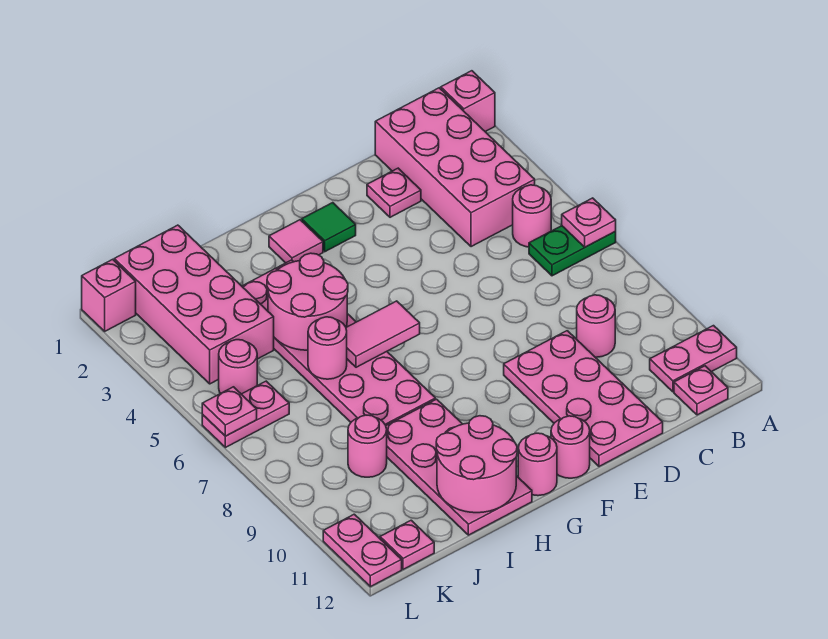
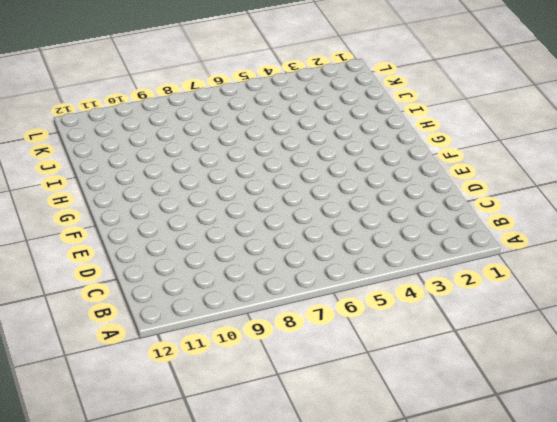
none -> pink 1x1 brick [441,71,495,132]
none -> green 1x2 plate [529,226,616,276]
none -> pink 1x2 plate [650,326,737,392]

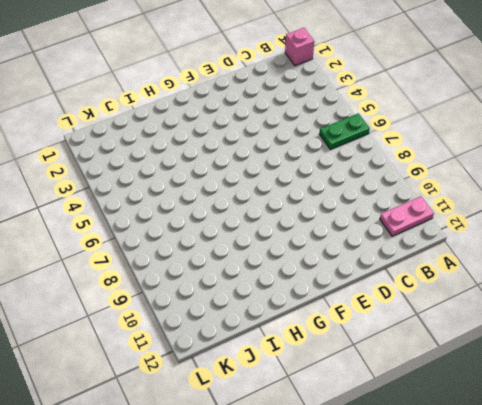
none -> pink 2x4 brick [375,88,535,247]
none -> pink 1x1 round brick [513,185,551,247]
none -> pink 1x1 plate [674,366,728,415]

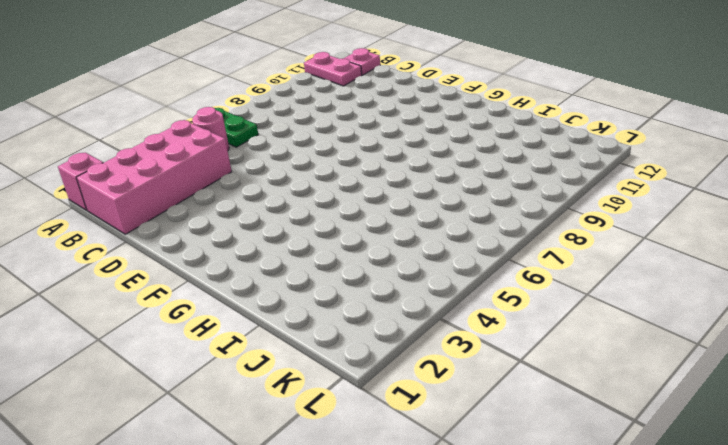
none -> pink 1x1 round brick [577,295,615,357]
none -> pink 1x1 plate [367,168,421,217]
none -> pink 2x4 plate [504,331,663,466]

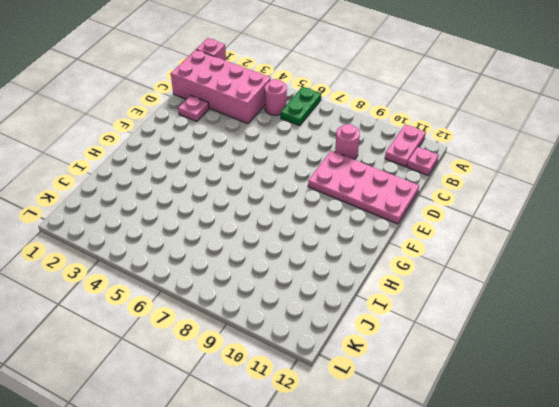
none -> green 1x1 tile [302,203,356,252]
none -> pink 1x1 round brick [551,416,590,478]
none -> pink 1x1 tile [269,220,323,263]

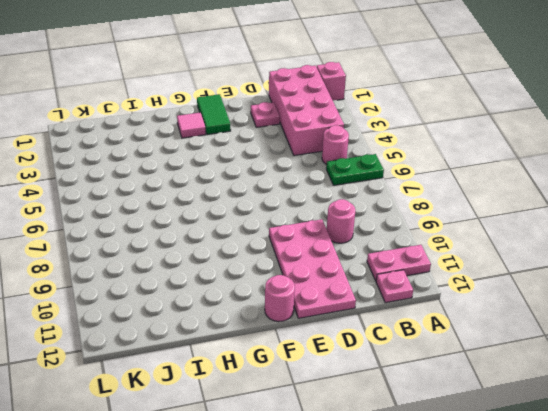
green 1x2 tile [197,94,231,135] -> green 1x1 tile [302,203,356,252]
none -> pink 1x1 round brick [518,433,557,496]
none -> pink 2x6 plate [242,260,435,425]
none -> pink 2x4 plate [386,399,532,535]

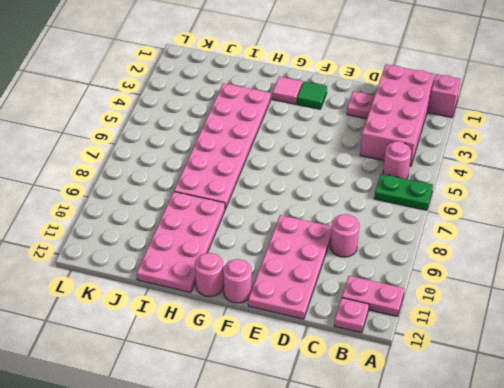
none -> pink 2x4 brick [114,225,274,384]
none -> pink 1x1 round brick [348,415,387,477]
none -> pink 1x1 round brick [219,340,257,394]

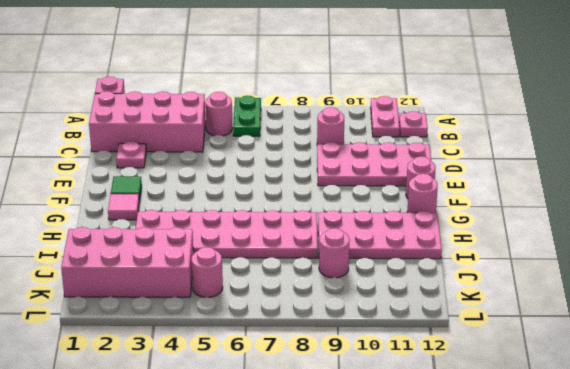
none -> pink 1x2 plate [202,381,289,448]
none -> pink 1x1 plate [380,520,434,569]
none -> pink 1x1 brick [82,259,136,331]

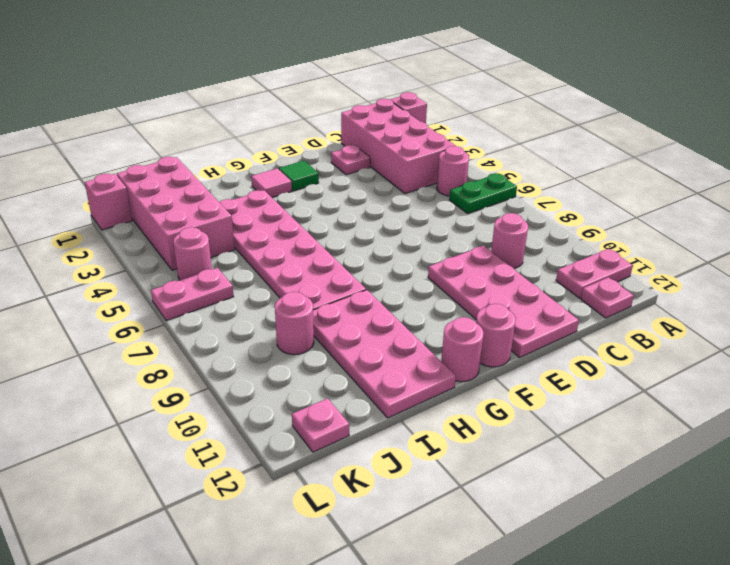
none -> pink 1x2 plate [323,514,402,587]
none -> pink 1x1 plate [562,198,616,247]
none -> pink 1x2 tile [346,301,420,367]

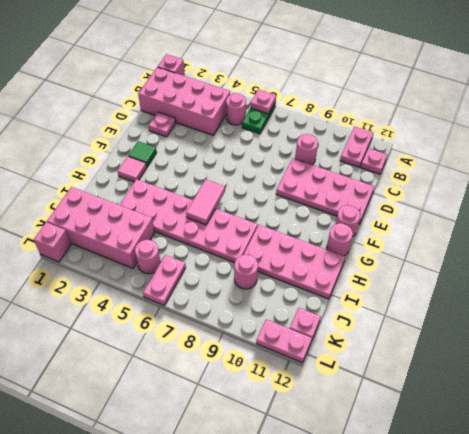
none -> pink 2x2 round brick [267,253,348,350]
none -> pink 2x2 round brick [436,416,517,513]
none -> pink 1x1 round brick [308,317,347,379]

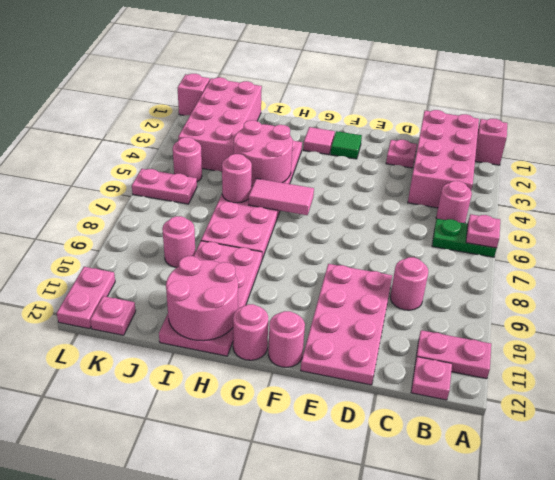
none -> pink 1x1 plate [202,387,257,436]

